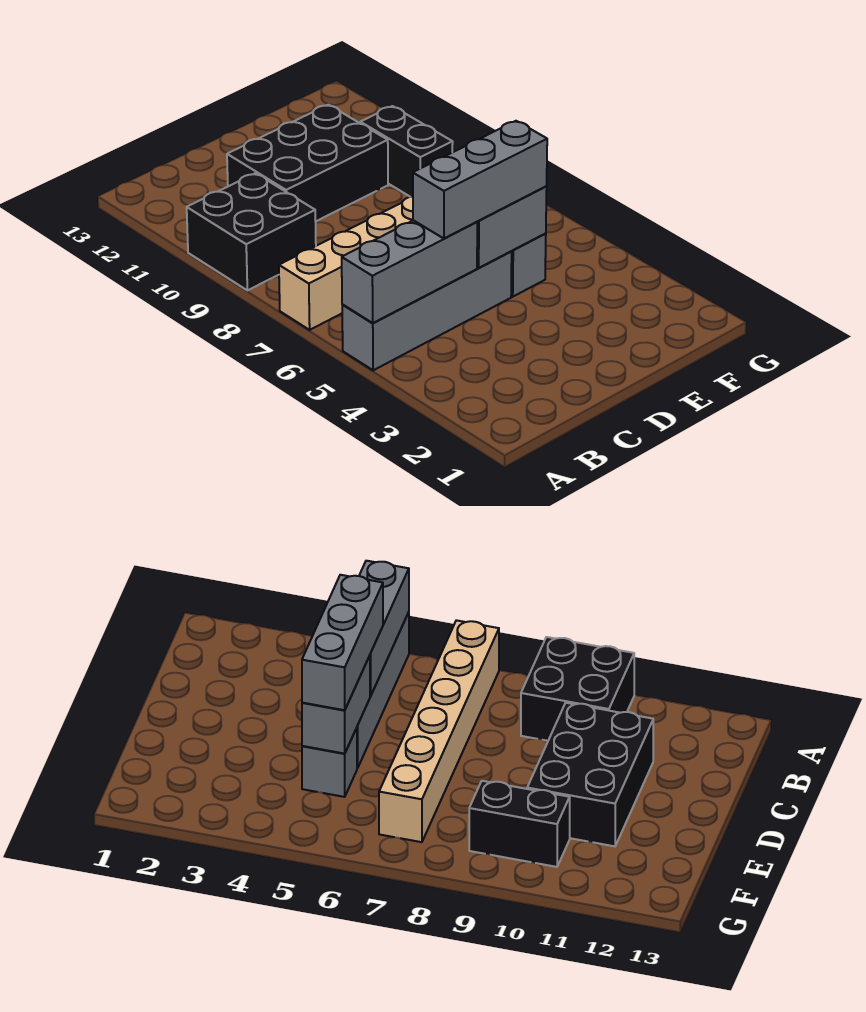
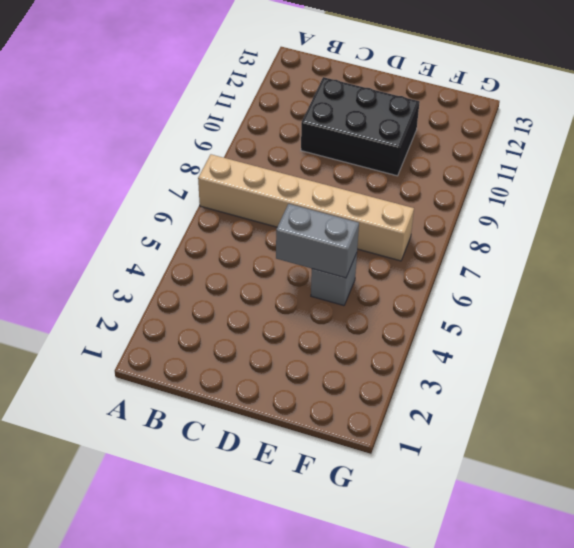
none -> grey 1x4 brick [342,252,512,370]
none -> black 2x2 brick [187,173,316,290]

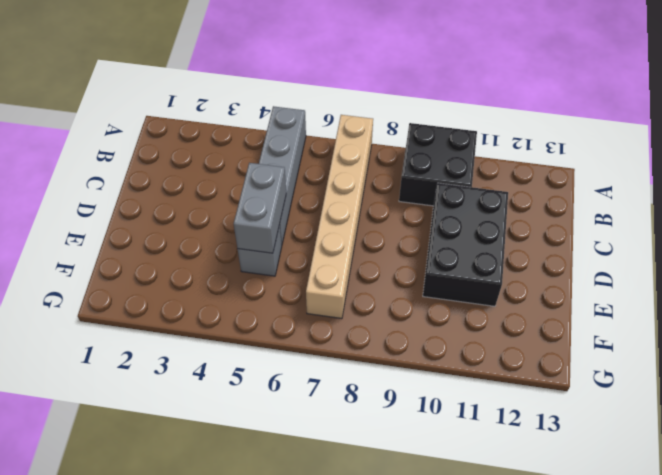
none -> black 1x2 brick [360,106,453,197]
none -> grey 1x3 brick [342,220,477,323]

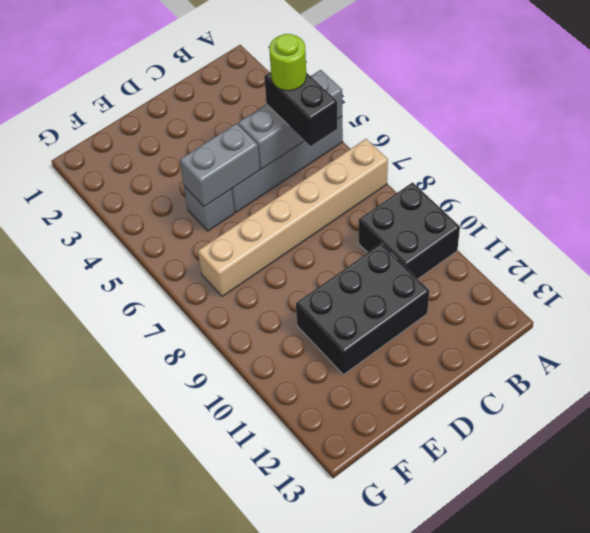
black 1x2 brick [264,72,337,146] -> black 1x2 brick moved to [360,106,453,197]
lime 1x1 round brick [269,34,306,91] -> none
none -> grey 1x3 brick [413,121,547,239]

